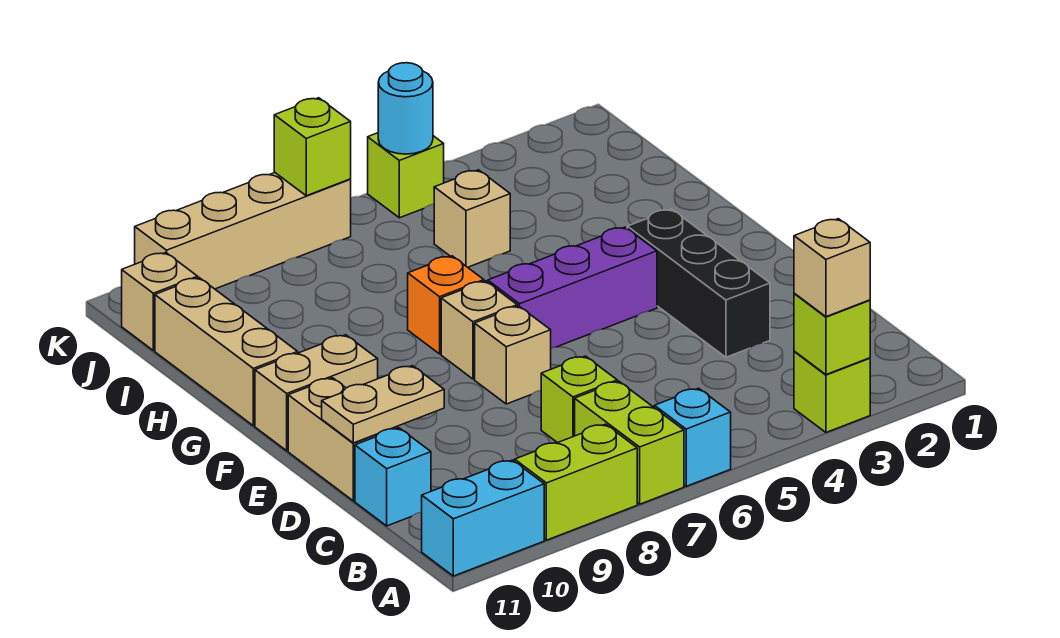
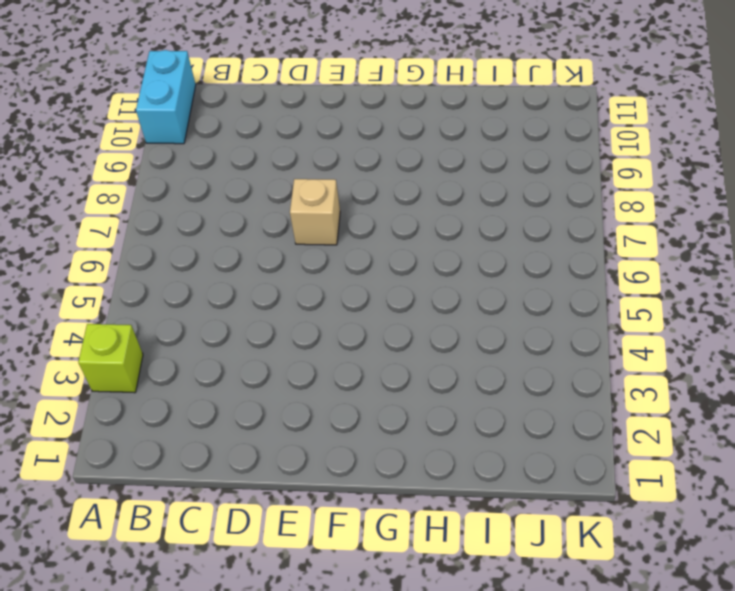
none -> cyan 1x1 brick [654,388,731,486]
none -> lime 1x2 brick [575,381,684,504]
none -> lime 1x2 brick [515,424,637,540]

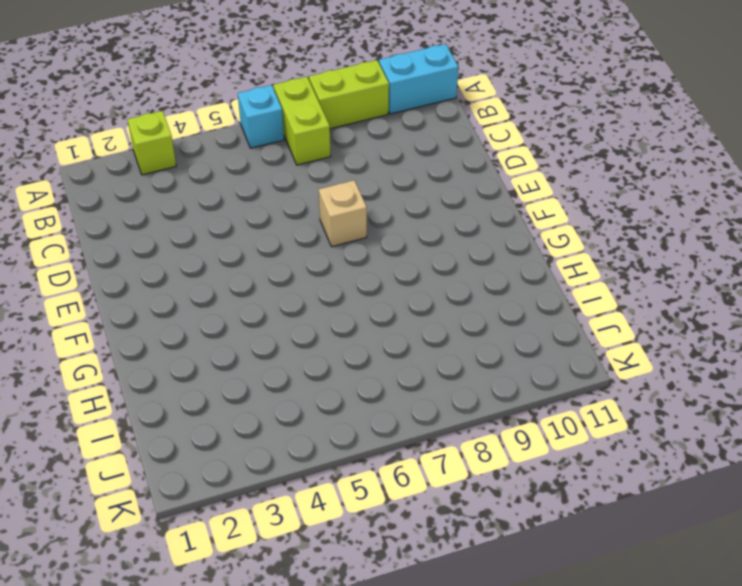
none -> lime 1x1 brick [541,356,617,443]
none -> cyan 1x1 brick [355,428,431,526]
none -> black 1x3 brick [627,209,770,357]

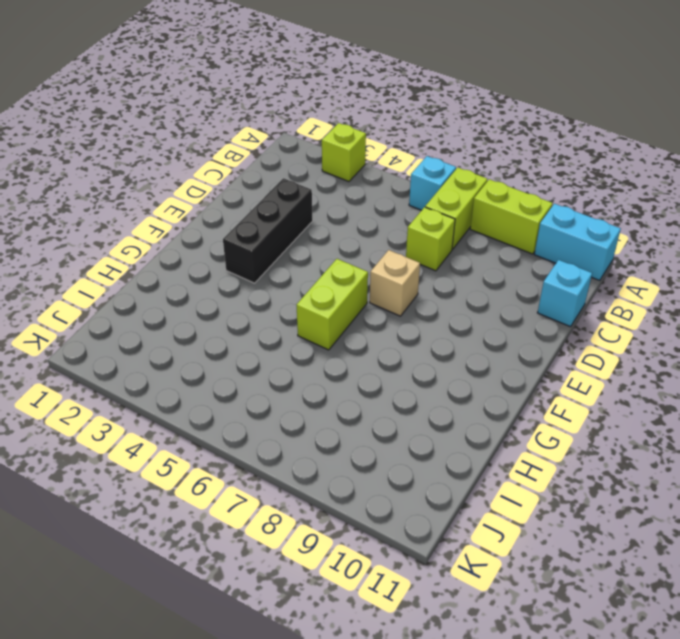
lime 1x2 brick [297,259,368,350] -> purple 1x3 brick [488,227,657,348]
none -> tan 1x2 brick [288,378,398,501]
none -> tan 1x1 brick [441,281,517,379]
none -> tan 1x2 brick [255,335,378,451]

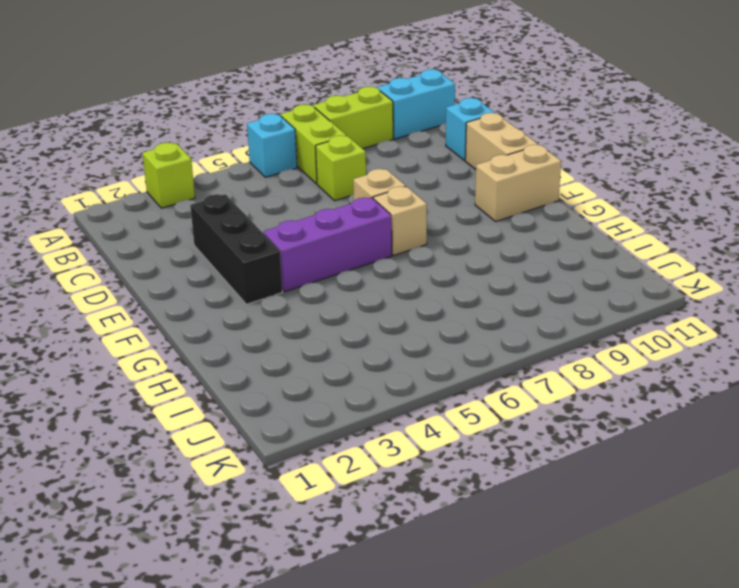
none -> orange 1x1 brick [408,256,484,354]
none -> tan 1x3 brick [155,278,298,426]
none -> tan 1x1 brick [434,170,510,267]

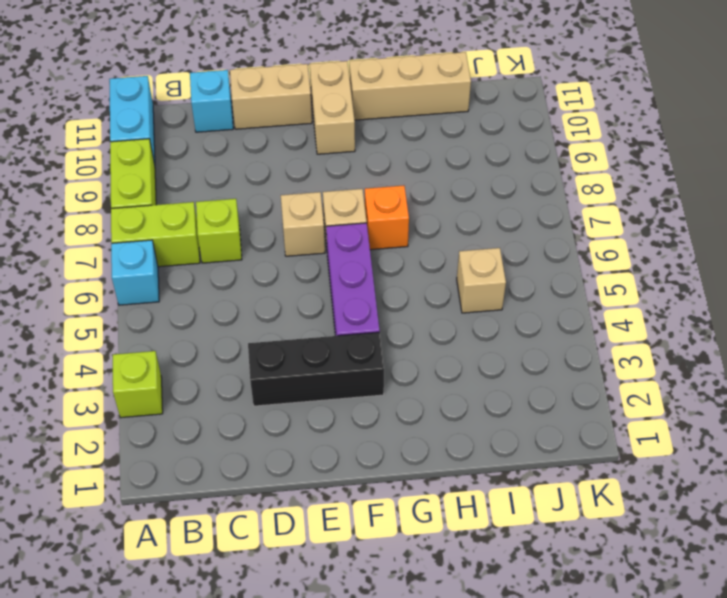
none -> tan 1x1 brick [122,253,198,350]
none -> lime 1x1 brick [368,133,444,218]
none -> tan 1x4 brick [135,173,351,289]

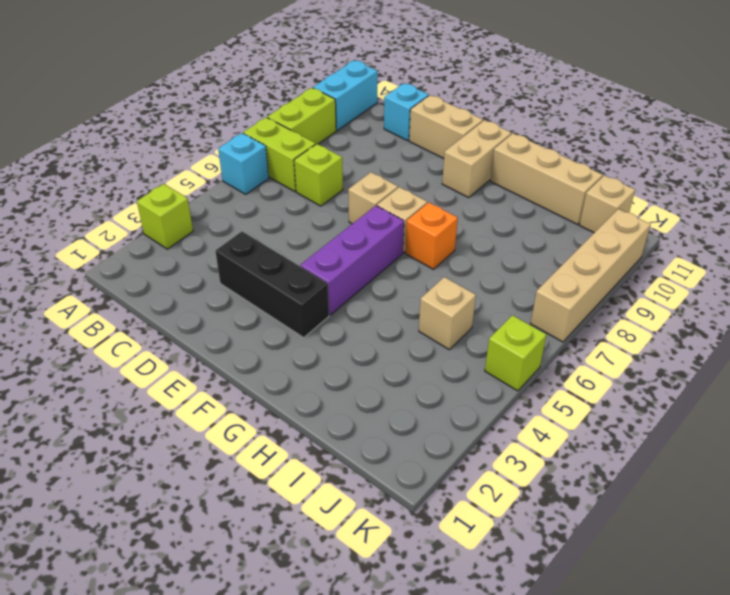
none -> lime 1x1 brick [794,293,870,375]
none -> tan 1x2 plate [322,366,444,443]
none -> cyan 1x1 round brick [378,63,433,154]

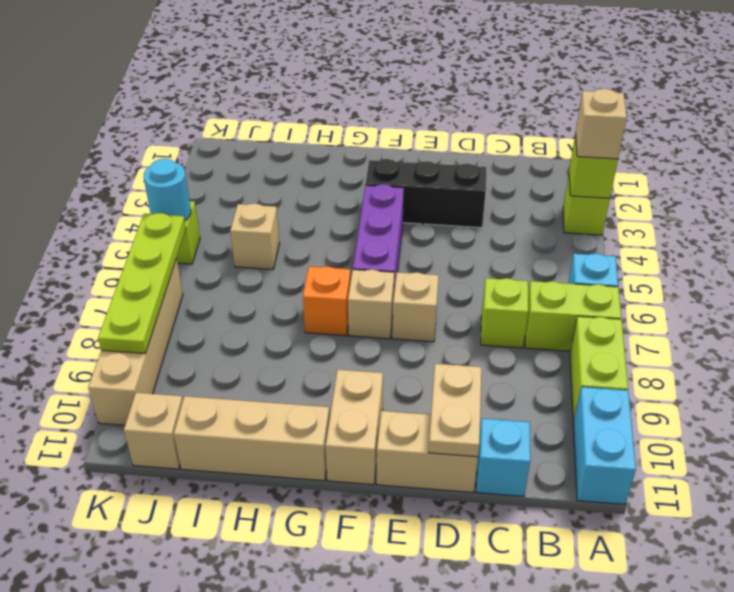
lime 1x4 plate [98,213,186,354] -> lime 1x1 brick [274,98,351,196]

